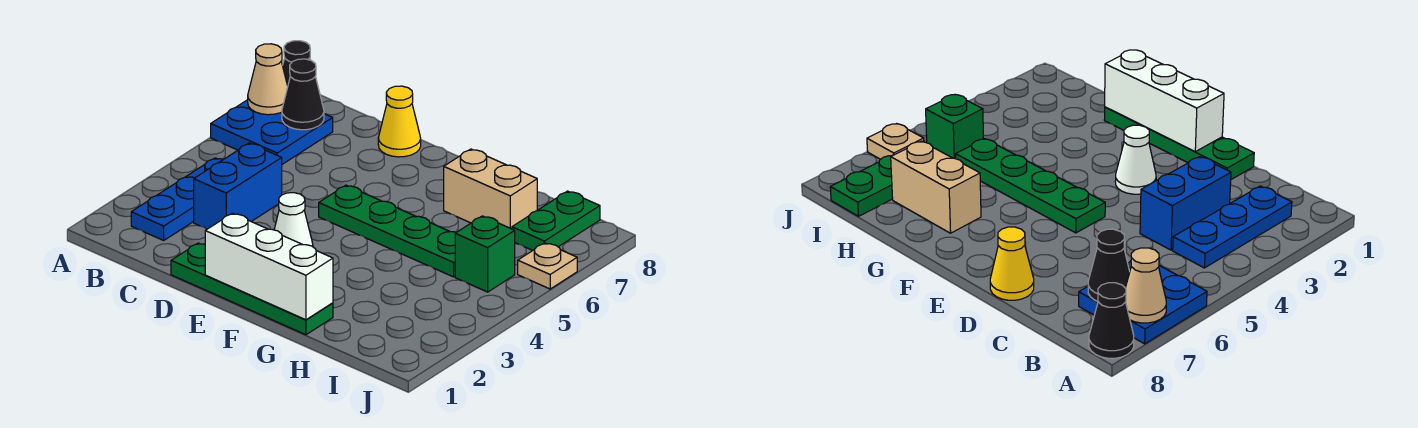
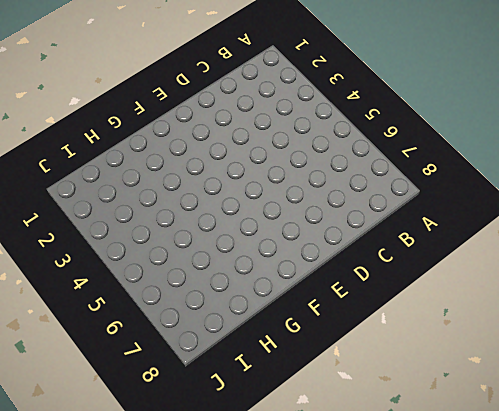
none -> blue 2x2 plate [211,100,333,164]
none -> black 1x1 cone [283,41,310,86]
none -> blue 1x3 plate [131,158,223,240]

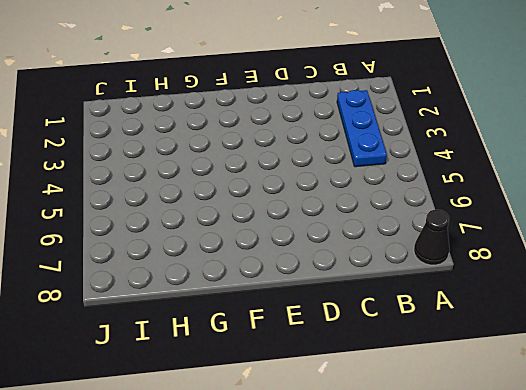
none -> blue 2x2 plate [211,100,333,164]
none -> blue 1x2 brick [194,143,282,229]
none -> green 1x4 plate [171,243,333,335]

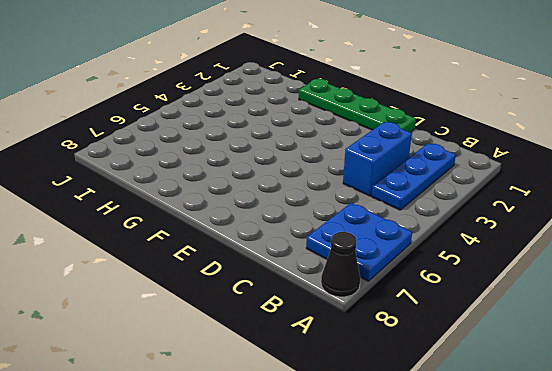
none -> yellow 1x1 cone [378,86,421,157]
none -> white 1x1 cone [274,193,313,247]
none -> green 1x4 plate [319,185,456,277]

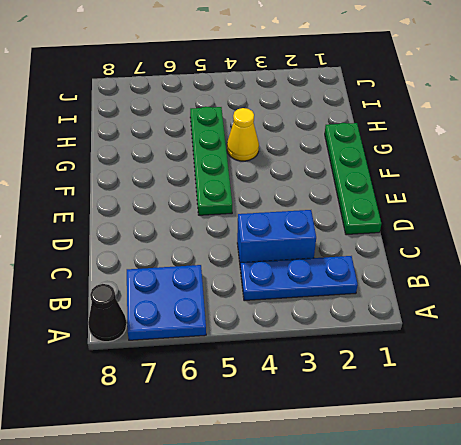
yellow 1x1 cone [227,108,259,161] -> yellow 1x1 cone moved to [378,86,421,157]
none -> white 1x1 cone [274,193,313,247]
none -> tan 1x2 brick [444,149,537,229]
none -> green 1x1 brick [455,216,515,292]

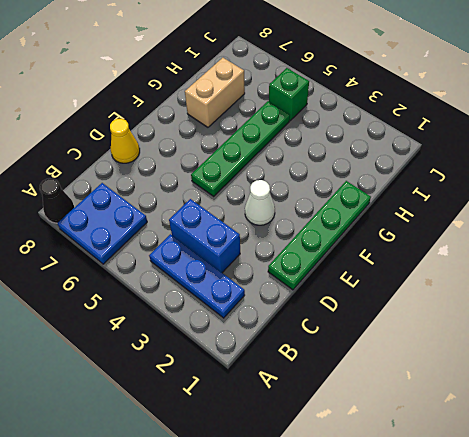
none -> green 1x2 plate [512,191,600,250]
none -> tan 1x1 plate [518,243,577,289]
none -> tan 1x1 cone [248,44,288,115]

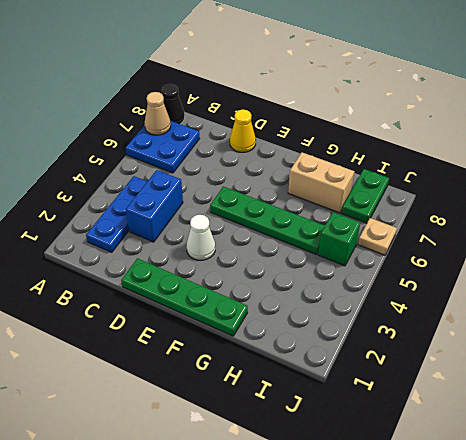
none -> black 1x1 cone [282,59,324,130]
none -> white 1x3 brick [205,213,333,320]

